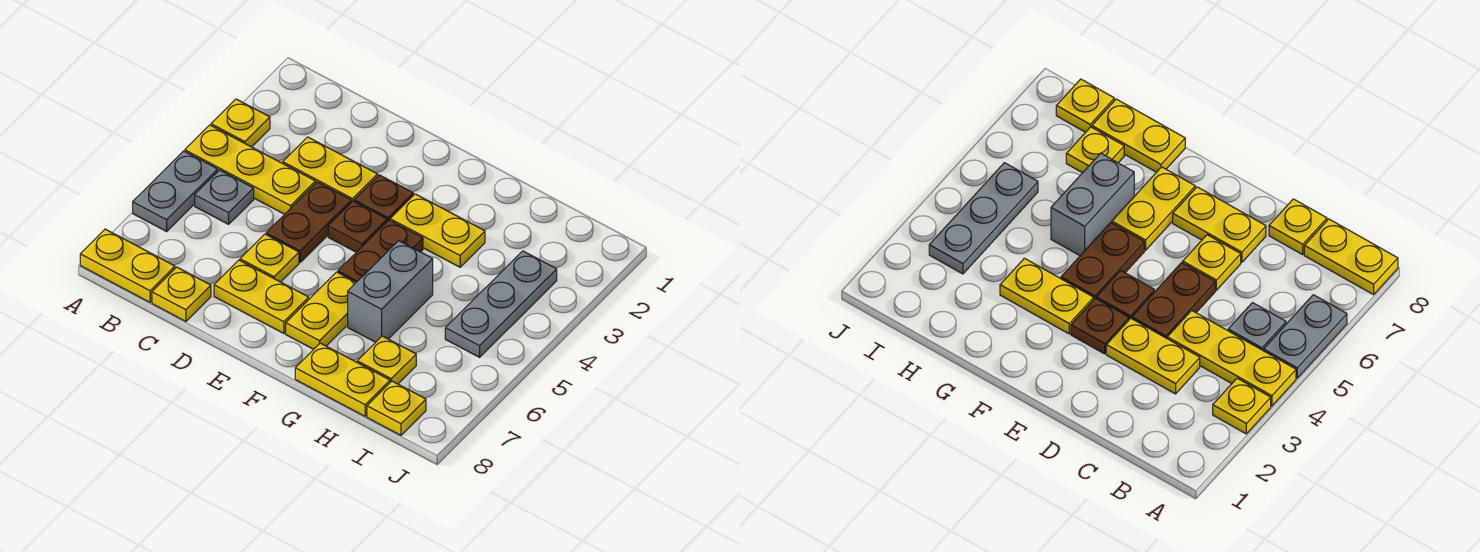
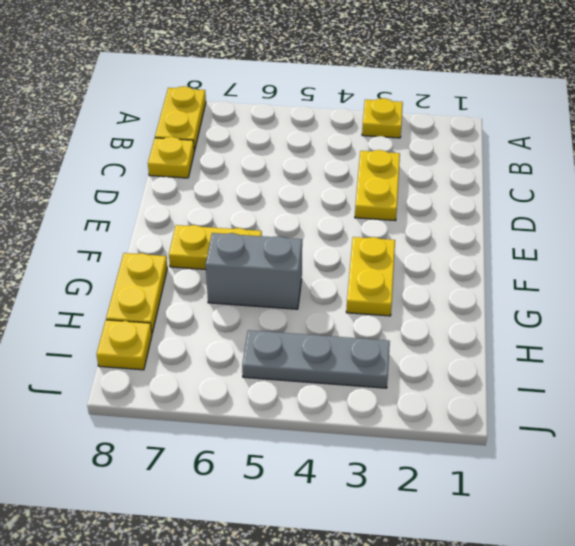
none -> yellow 1x3 plate [185,125,316,214]
none -> grey 1x2 plate [133,151,218,231]
none -> grey 1x1 plate [195,170,254,224]

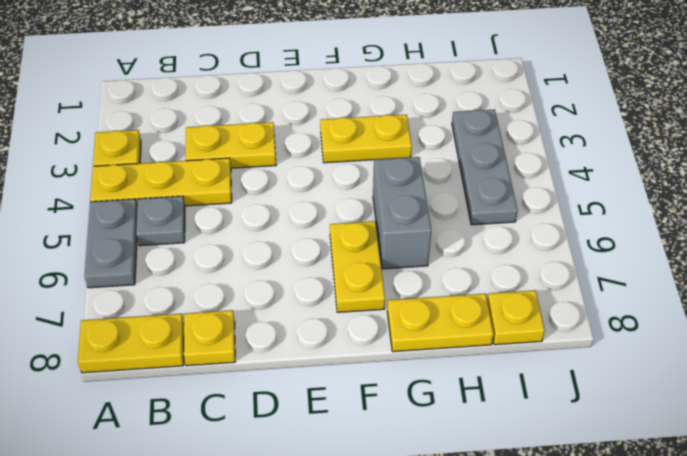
none -> brown 1x2 plate [266,182,351,262]
none -> yellow 1x1 plate [240,234,299,282]
none -> yellow 1x2 plate [214,260,309,333]

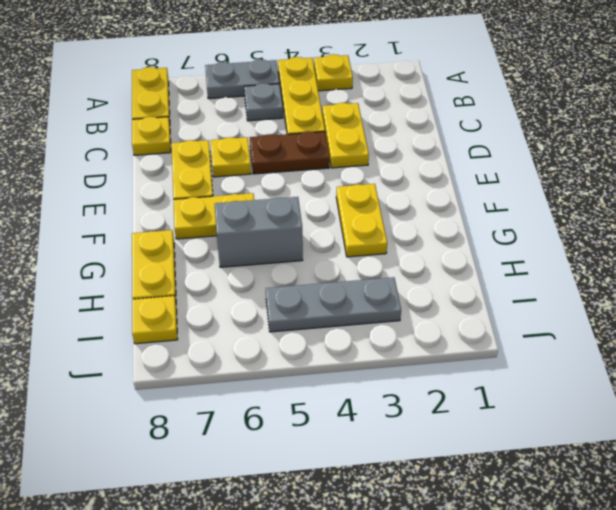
none -> brown 1x1 plate [354,175,413,221]
none -> brown 1x1 plate [328,201,387,252]
none -> brown 1x2 plate [338,220,423,282]

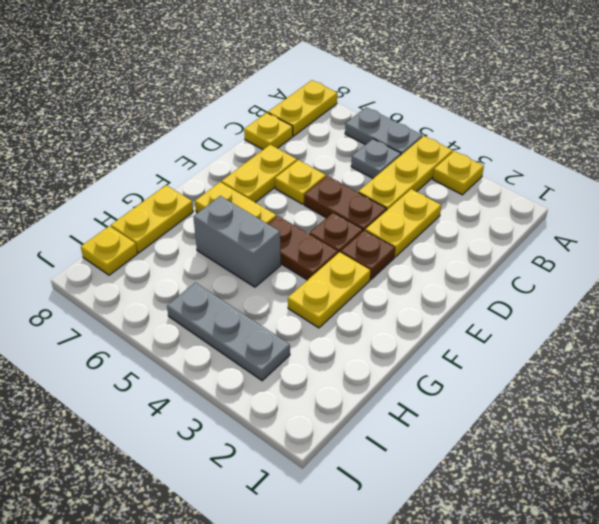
none -> yellow 1x1 plate [357,336,416,384]

